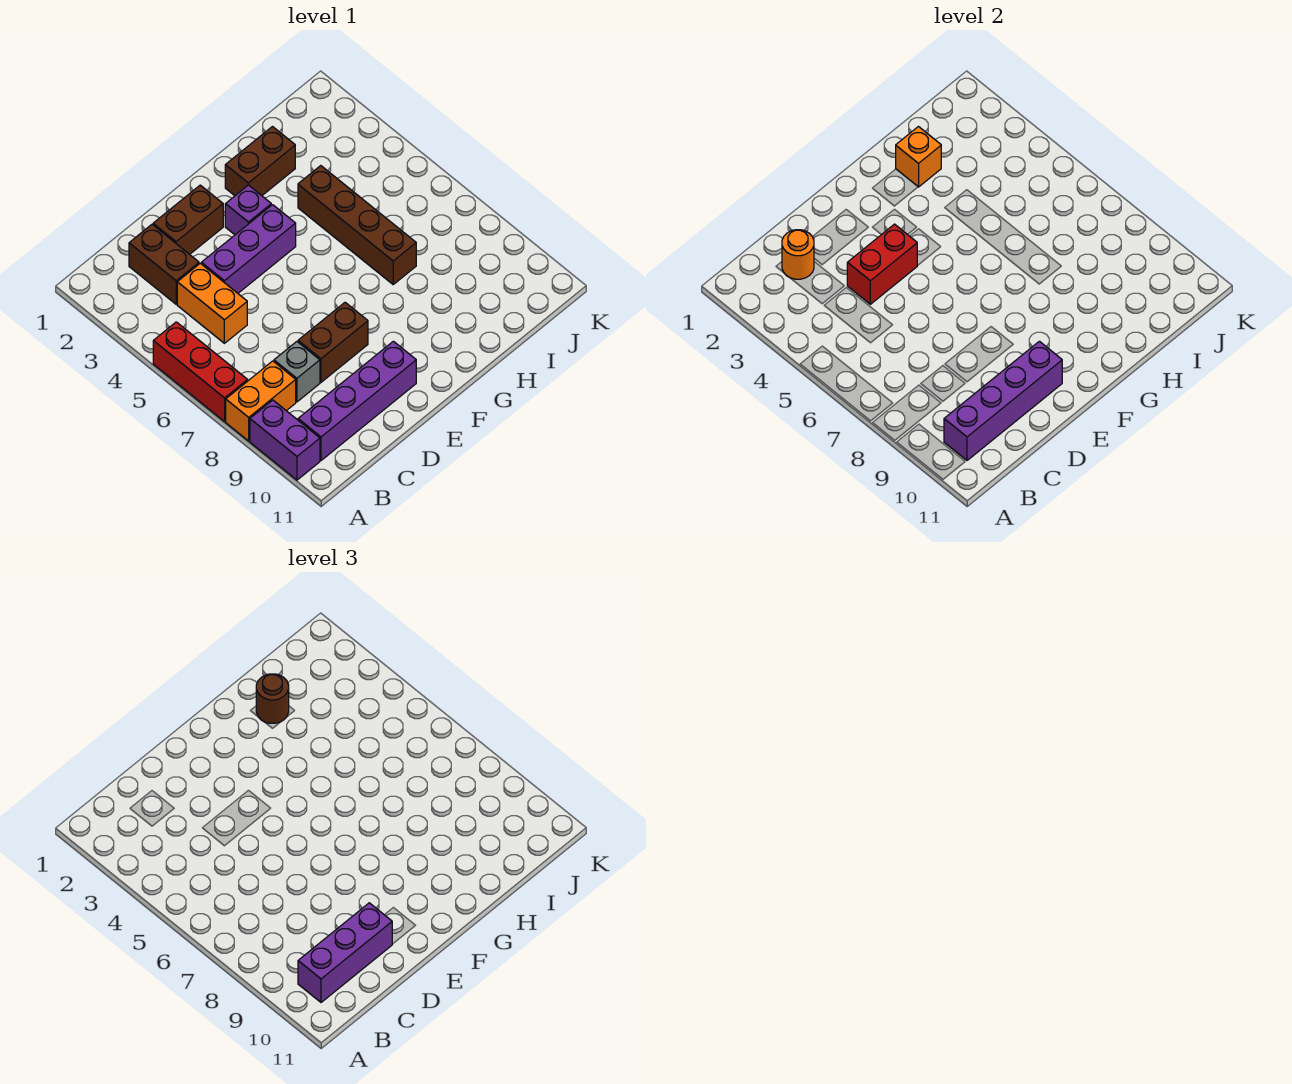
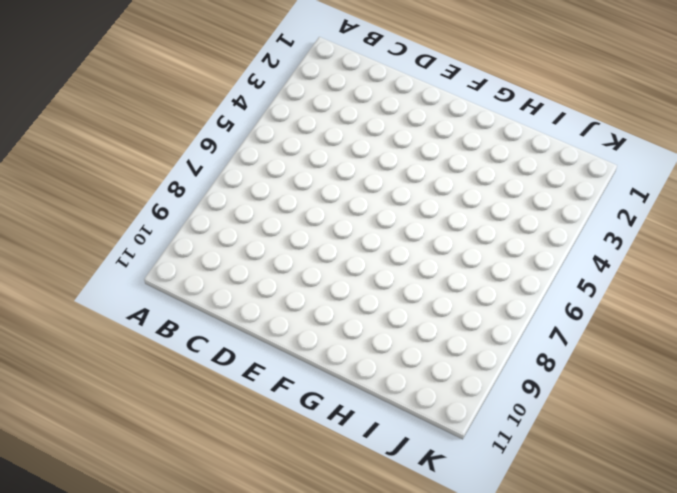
none -> red 1x3 brick [153,322,248,421]
none -> orange 1x2 brick [226,361,296,441]
none -> purple 1x2 brick [250,400,320,480]

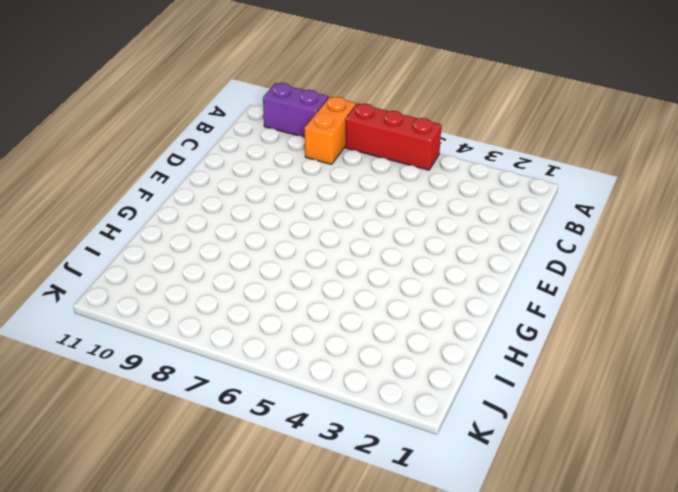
none -> purple 1x4 brick [298,341,416,460]
none -> brown 1x2 brick [129,225,199,304]
none -> orange 1x2 brick [177,263,247,343]

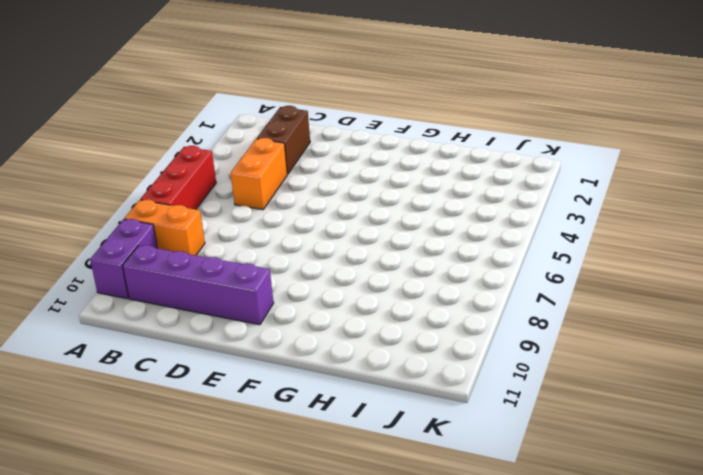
none -> grey 1x1 brick [274,342,320,402]
none -> brown 1x2 brick [153,185,223,254]
none -> purple 1x3 brick [201,205,296,293]

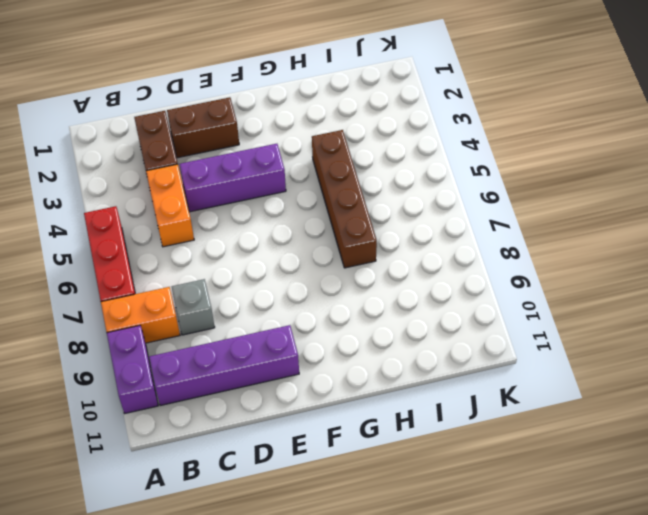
none -> brown 1x2 brick [298,302,368,382]
none -> purple 1x1 brick [225,185,271,235]
none -> brown 1x2 brick [225,127,295,196]

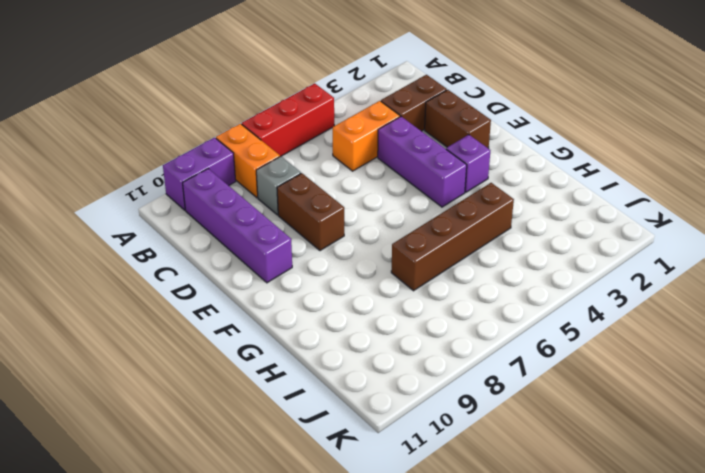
none -> brown 1x2 brick [225,127,295,196]
none -> purple 1x4 brick [944,341,1062,460]
none -> orange 1x1 round brick [782,230,814,279]

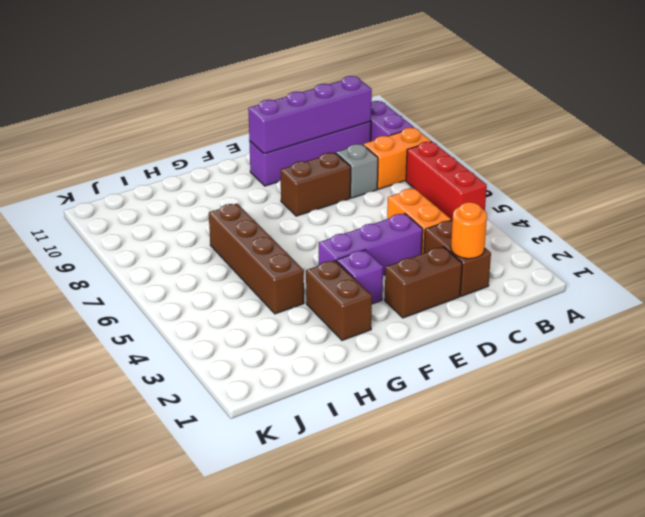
brown 1x2 brick [306,260,372,340] -> brown 1x2 brick turned to [225,127,295,196]
none -> red 1x2 brick [847,224,917,304]
none -> orange 1x1 brick [896,127,941,187]
none -> purple 1x3 brick [298,903,392,1002]

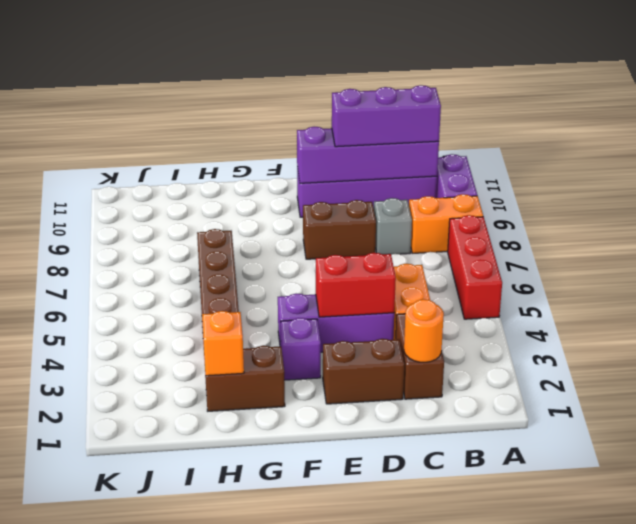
none -> brown 1x1 round brick [256,674,289,723]

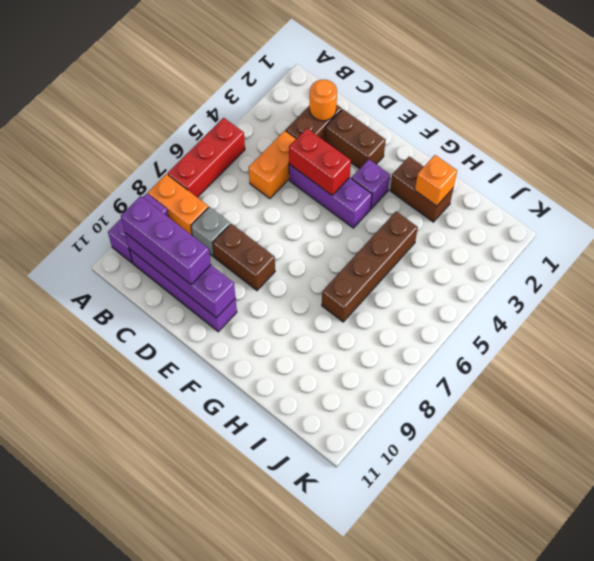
none -> brown 1x1 round brick [256,674,289,723]

